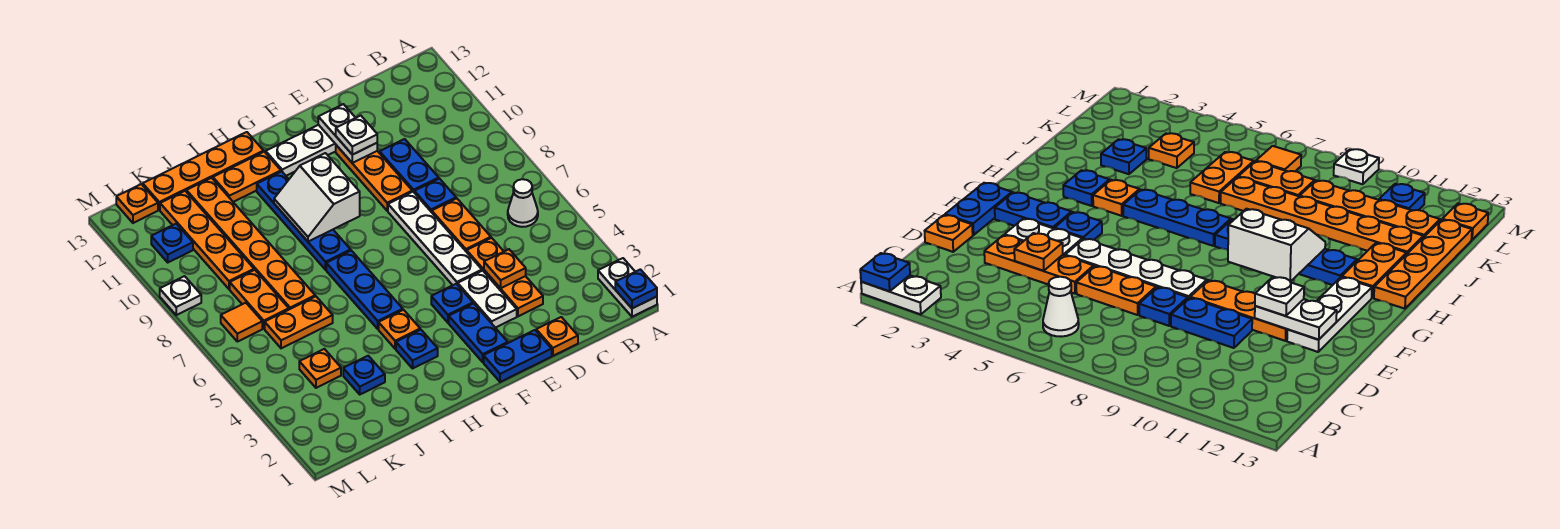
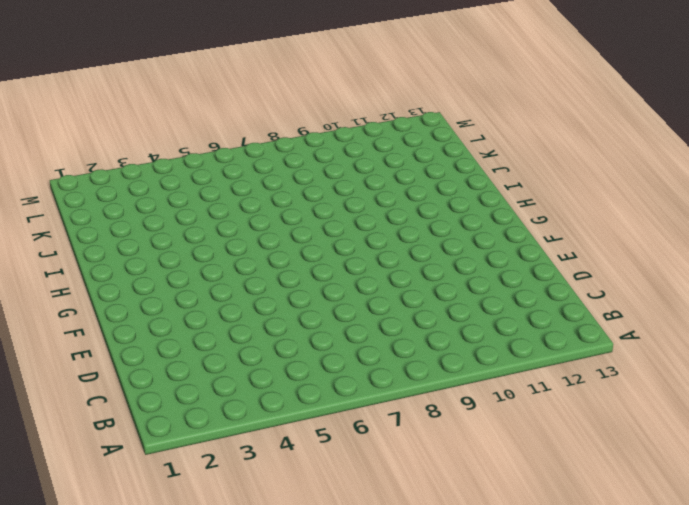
none -> white 1x2 plate [598,258,657,317]
none -> white 1x1 cone [508,179,538,227]
none -> orange 1x1 plate [536,317,578,356]
none -> orange 1x3 plate [467,238,543,316]

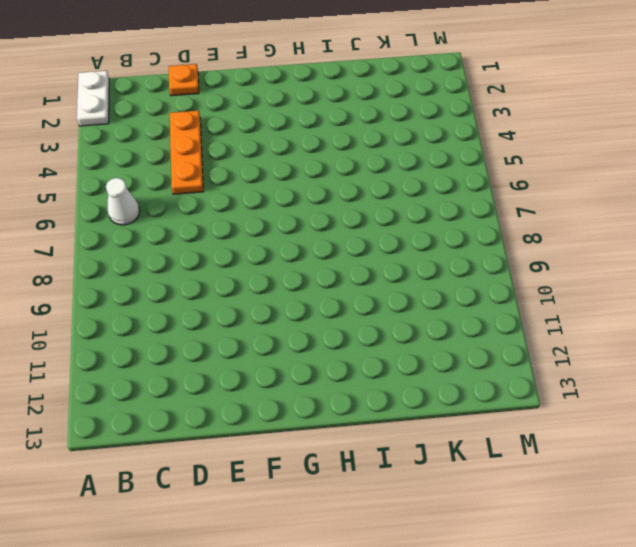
none -> orange 1x2 plate [432,198,491,252]
none -> blue 1x1 plate [414,179,456,212]
none -> blue 1x2 plate [380,139,439,192]
none -> blue 1x2 plate [484,330,552,382]

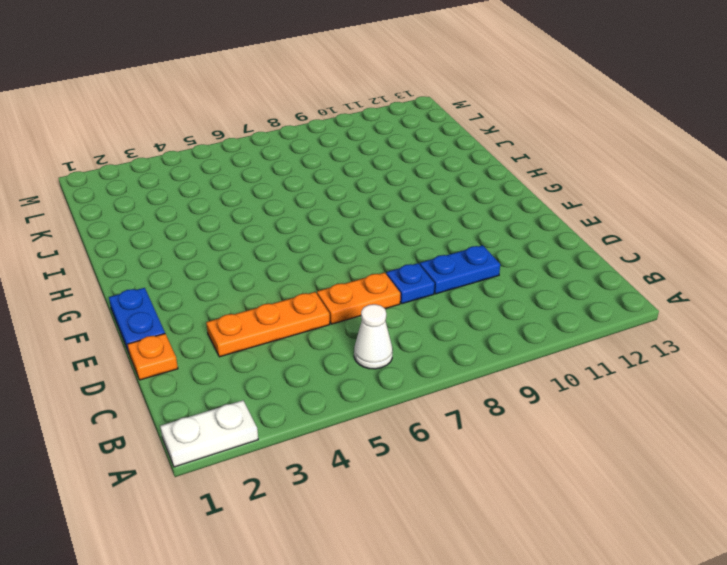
none -> white 1x2 plate [458,271,517,328]
none -> white 1x4 plate [388,192,482,285]
none -> orange 1x3 plate [336,145,412,211]
none -> white 1x3 plate [266,125,336,176]

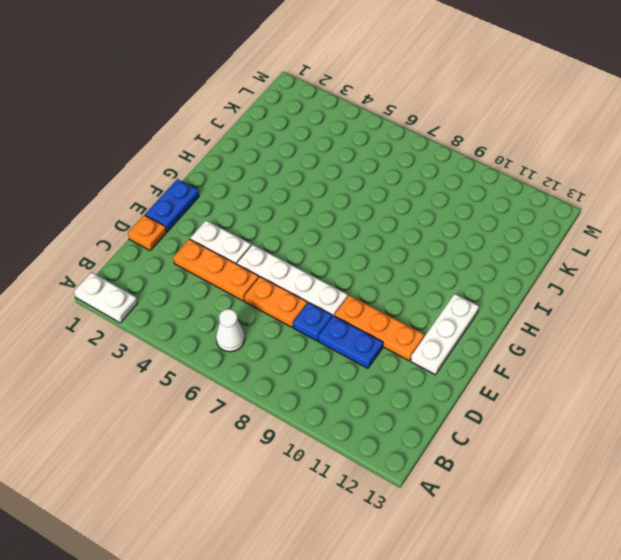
none -> blue 1x2 plate [449,303,508,362]
none -> blue 1x1 plate [431,284,473,323]
none -> blue 1x1 plate [396,330,438,368]
none -> orange 1x1 plate [379,310,420,349]

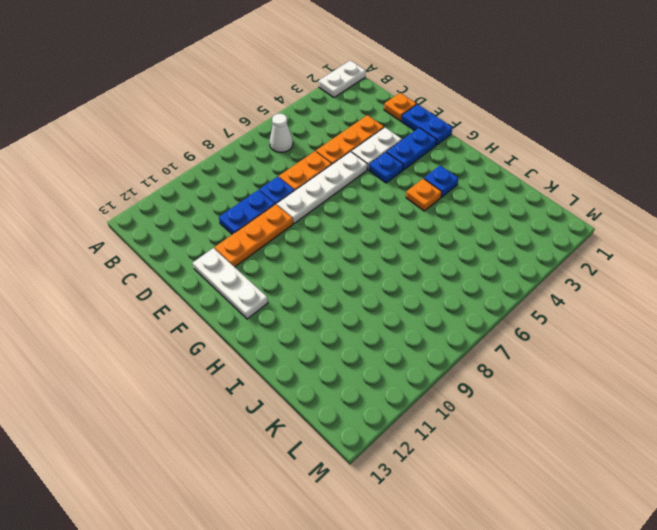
none -> blue 1x3 plate [326,251,403,329]
none -> blue 1x4 plate [257,171,351,270]
none -> orange 1x2 plate [213,152,281,202]
none -> orange 1x4 plate [143,132,264,210]

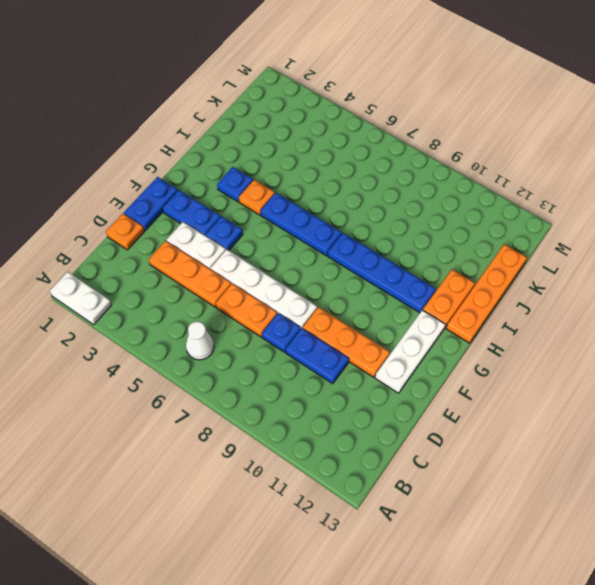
none -> blue 1x1 plate [343,356,385,394]
none -> orange 1x2 plate [265,296,333,348]
none -> orange 1x6 plate [187,178,315,309]
none -> orange 1x1 plate [299,349,341,388]

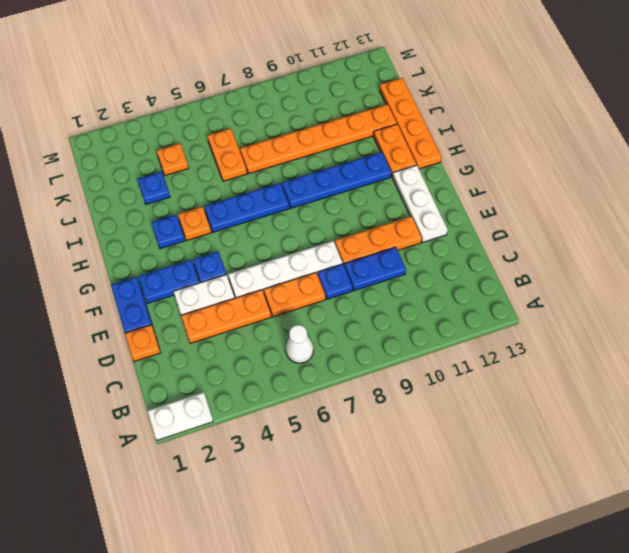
none -> orange 1x2 plate [230,270,289,328]
none -> orange 1x4 plate [160,191,254,289]
none -> orange 1x1 tile [221,303,262,342]
none -> blue 1x1 plate [151,224,193,262]

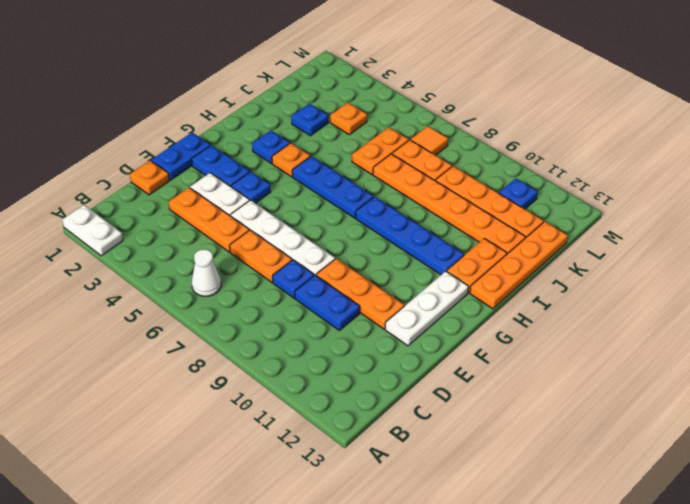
none -> orange 1x1 plate [116,184,158,223]
none -> white 1x1 plate [160,276,201,315]
none -> blue 1x1 plate [615,269,657,308]
none -> orange 1x1 plate [484,249,526,288]

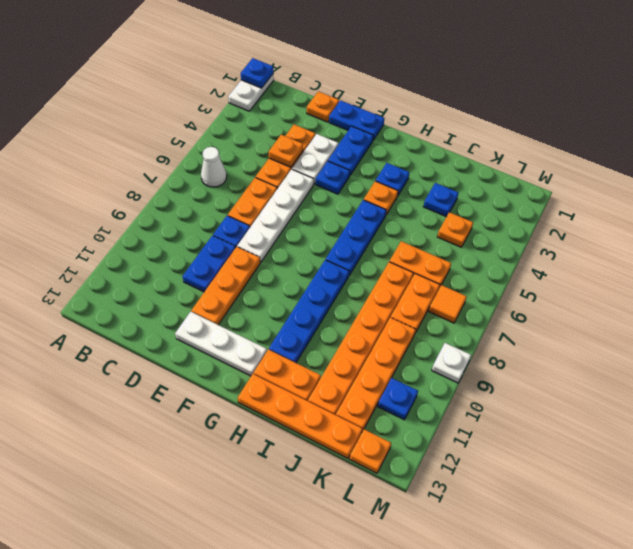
none -> white 1x2 plate [318,104,377,163]
none -> white 2x2 slope [274,153,360,242]
none -> white 1x1 plate [336,116,377,155]

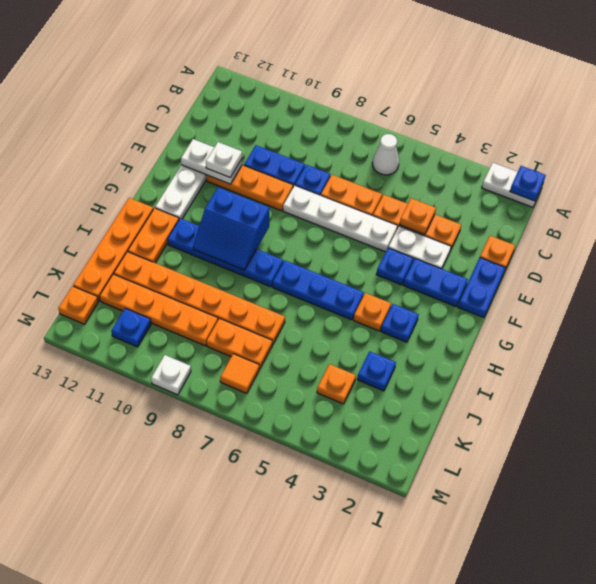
blue 2x2 slope [193,187,270,270] -> white 2x2 slope [274,153,360,242]
none -> orange 1x2 plate [265,296,333,348]

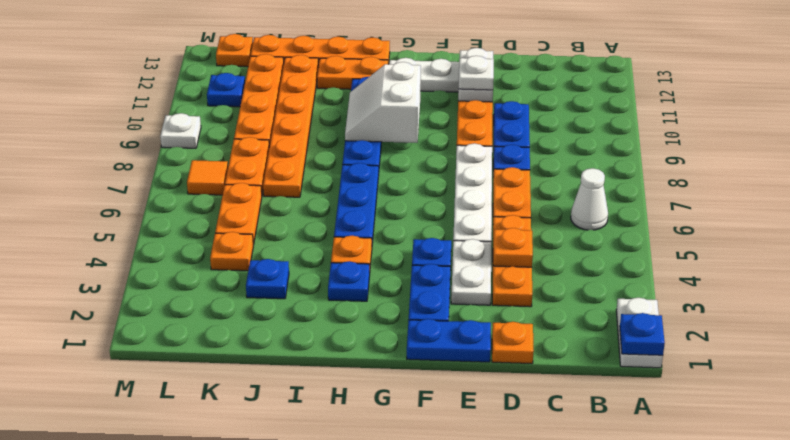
orange 1x2 plate [215,183,262,245] -> orange 1x2 plate turned to [265,296,333,348]

